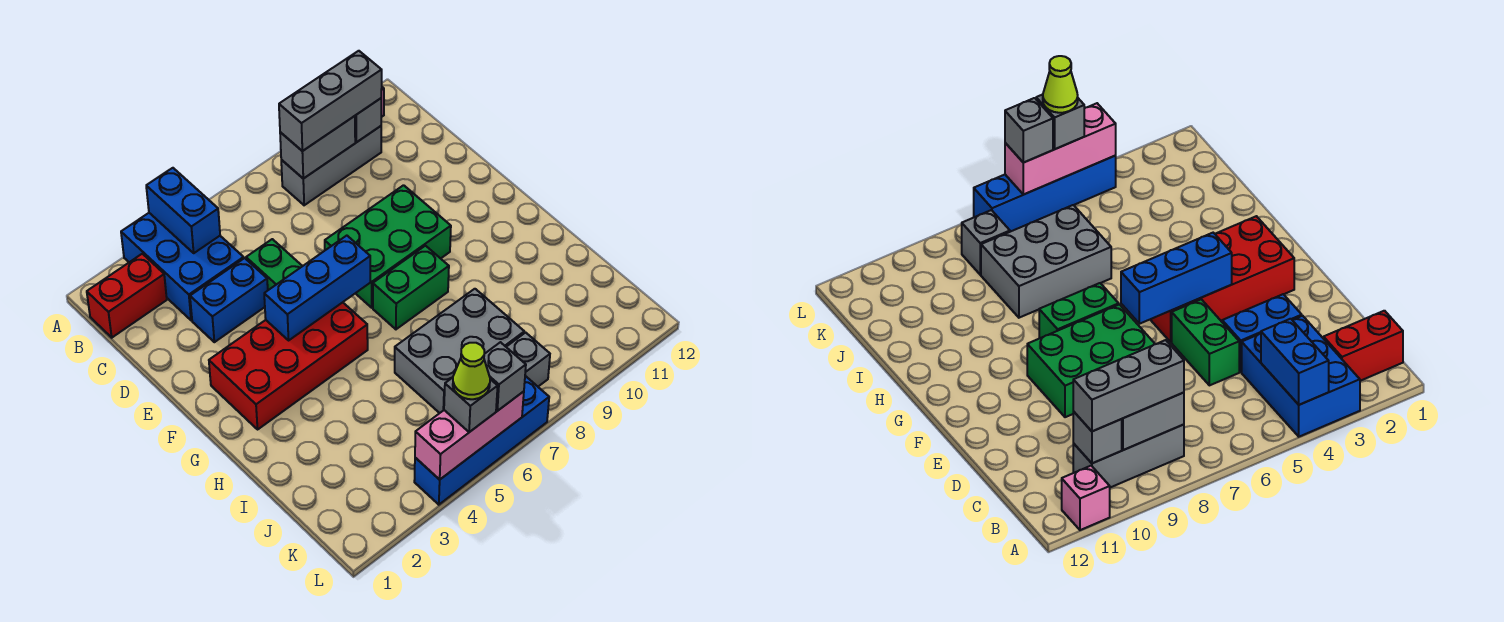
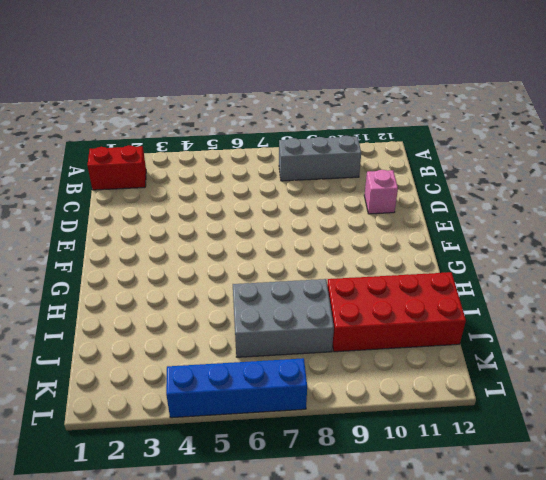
pink 1x1 brick [364,170,398,214] -> pink 1x1 brick moved to [1062,466,1110,530]
red 2x4 brick [327,272,466,352] -> red 2x4 brick moved to [209,302,368,429]
none -> blue 2x3 brick [121,213,244,320]
none -> blue 1x2 brick [190,258,268,342]
none -> green 1x2 brick [246,239,302,290]

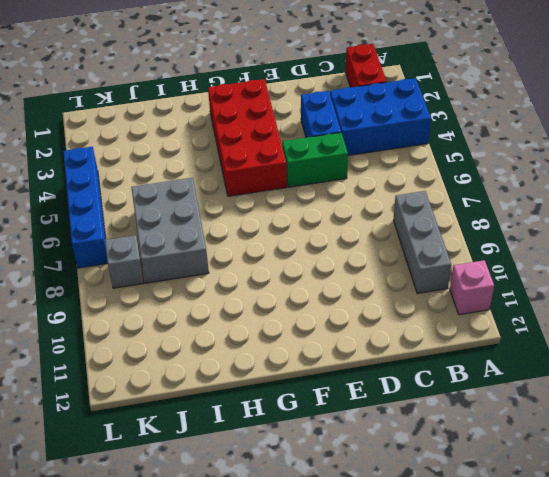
none -> green 2x3 brick [325,185,451,308]
none -> green 1x2 brick [373,246,449,329]
none -> blue 1x2 brick [146,168,220,253]

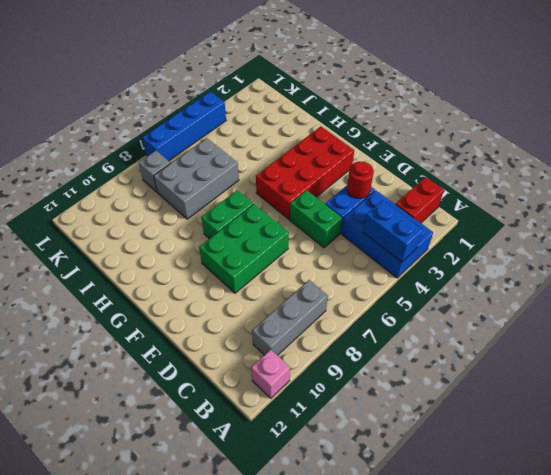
red 1x1 round brick [347,162,374,198] -> none
none -> grey 1x2 brick [280,116,355,179]
none -> grey 1x1 brick [355,98,381,142]
none -> blue 1x3 brick [264,236,370,340]

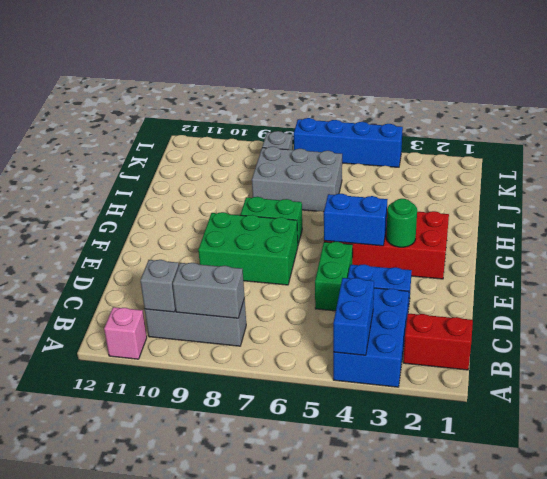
green 1x1 round brick [386,199,417,247] -> none
blue 1x2 brick [324,194,388,246] -> blue 1x3 brick [264,236,370,340]
none -> pink 1x3 brick [415,391,524,480]
none -> grey 1x3 brick [279,51,382,151]
none -> grey 1x1 brick [444,378,498,432]

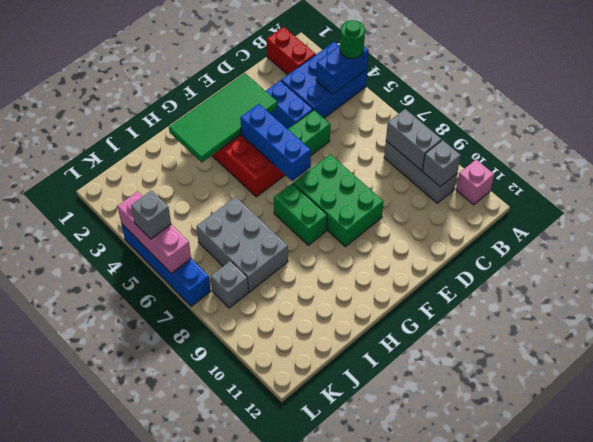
green 1x1 round brick [340,20,365,58] -> none
green 2x4 tile [169,73,278,163] -> none
none -> grey 1x3 brick [279,51,382,151]
none -> grey 1x1 brick [484,342,526,411]
none -> lime 1x1 cone [453,343,490,399]

